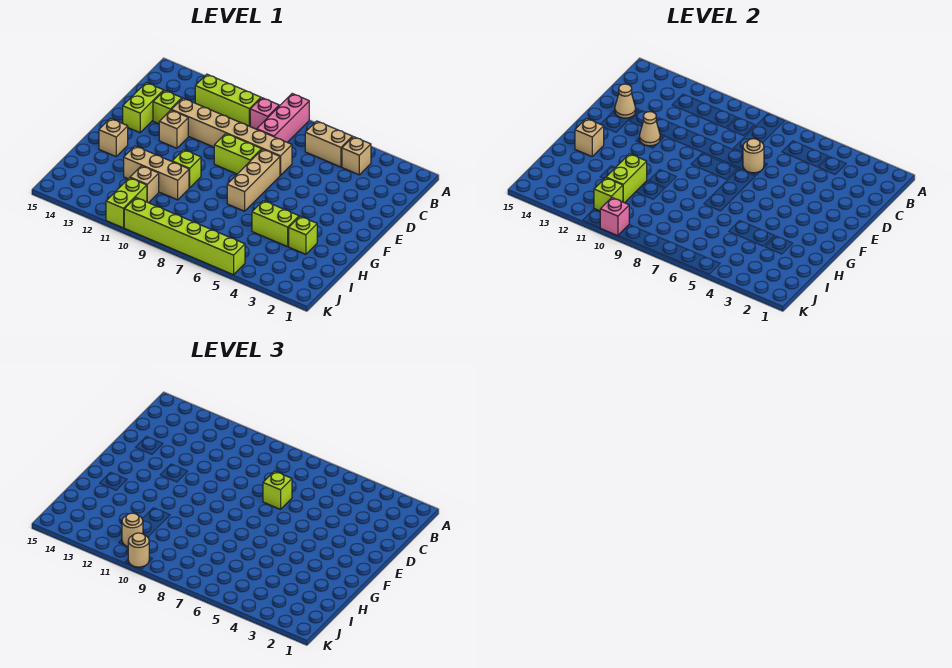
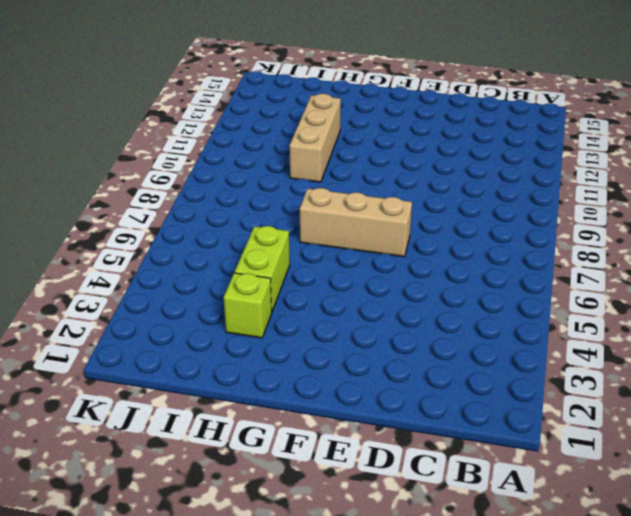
none -> pink 1x3 brick [257,94,309,142]
none -> tan 1x1 brick [342,137,371,175]
none -> tan 1x2 brick [305,121,353,167]

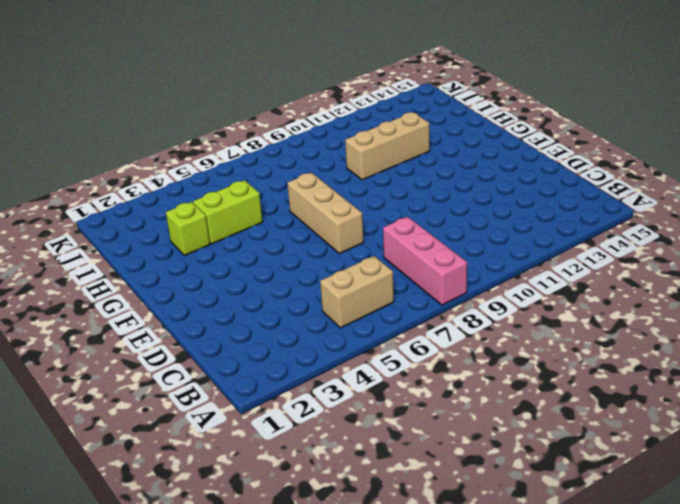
none -> tan 1x1 brick [342,137,371,175]
none -> pink 1x1 brick [250,98,279,129]
none -> lime 1x3 brick [195,74,261,126]

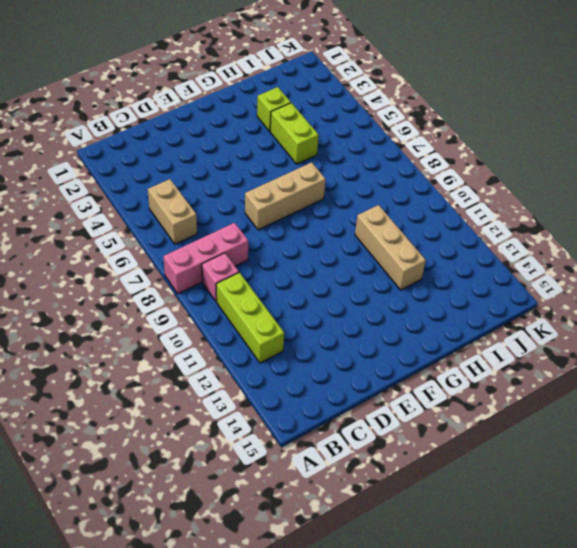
none -> tan 1x1 brick [342,137,371,175]
none -> tan 1x6 brick [172,98,292,175]
none -> lime 1x1 brick [153,90,182,124]

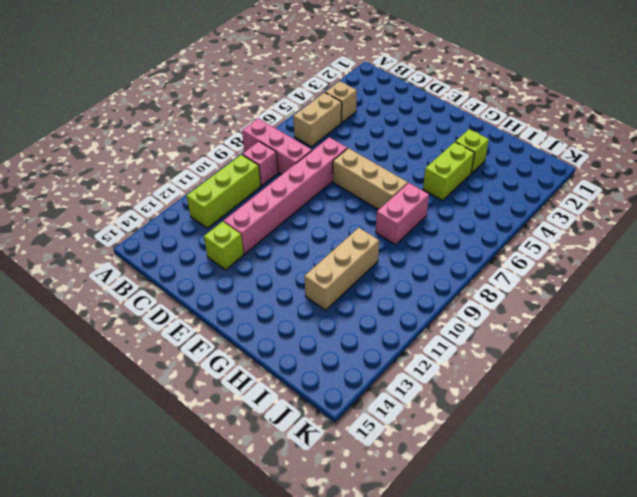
pink 1x6 brick [224,137,347,254] -> tan 1x6 brick [172,98,292,175]
pink 1x2 brick [376,183,429,245] -> none
none -> lime 1x2 brick [123,83,164,133]
none -> lime 1x2 brick [214,134,262,174]
none -> tan 1x1 brick [159,110,188,148]

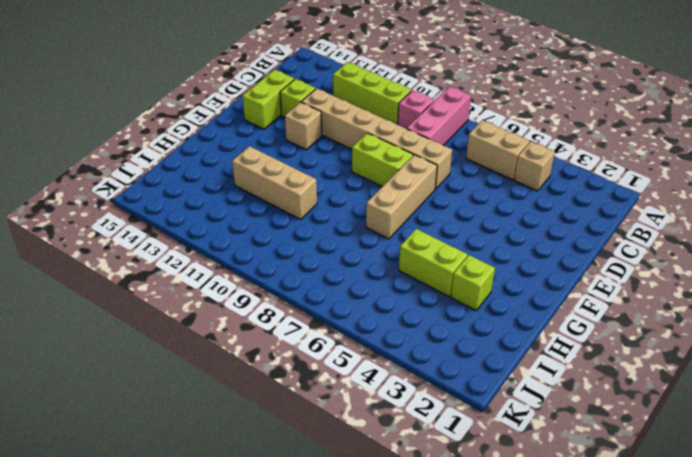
none -> lime 1x1 brick [172,150,201,188]
none -> tan 1x1 brick [99,118,128,156]
none -> tan 1x1 brick [130,166,159,203]

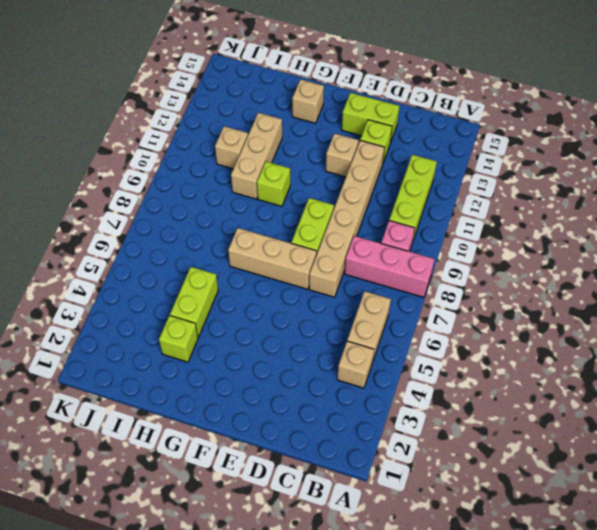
none -> lime 1x2 brick [106,178,147,228]
none -> lime 1x6 brick [124,198,245,275]
none -> tan 1x1 round brick [743,139,764,173]

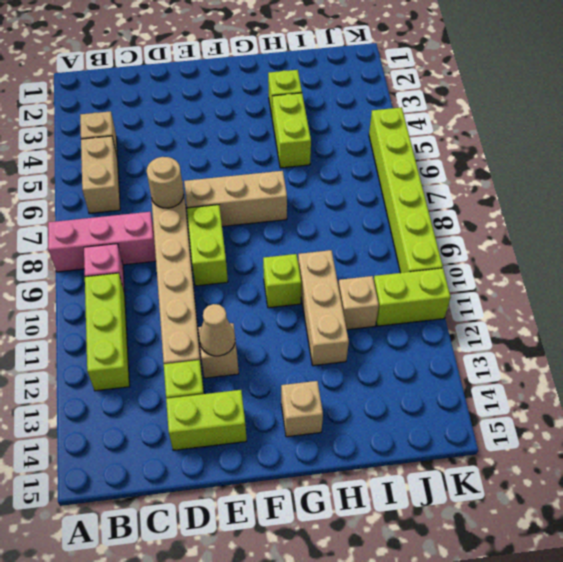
none -> tan 1x1 cone [615,84,636,118]
none -> tan 1x1 brick [575,118,604,156]
none -> lime 1x2 brick [606,154,647,203]

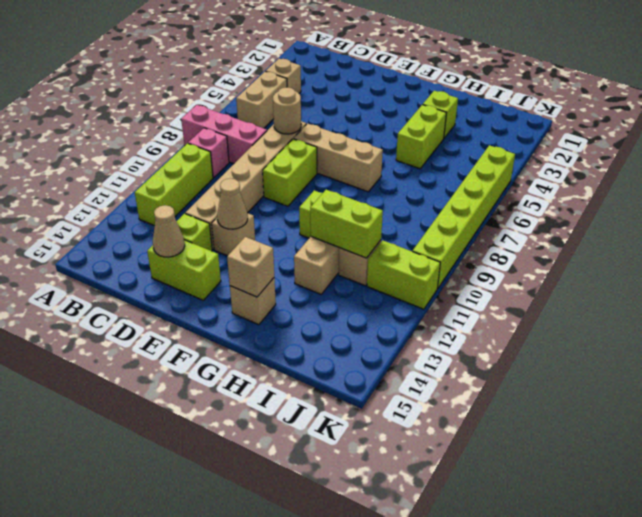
none -> lime 1x1 brick [594,178,623,211]
none -> pink 1x1 brick [600,198,629,236]
none -> lime 1x1 brick [263,471,292,509]

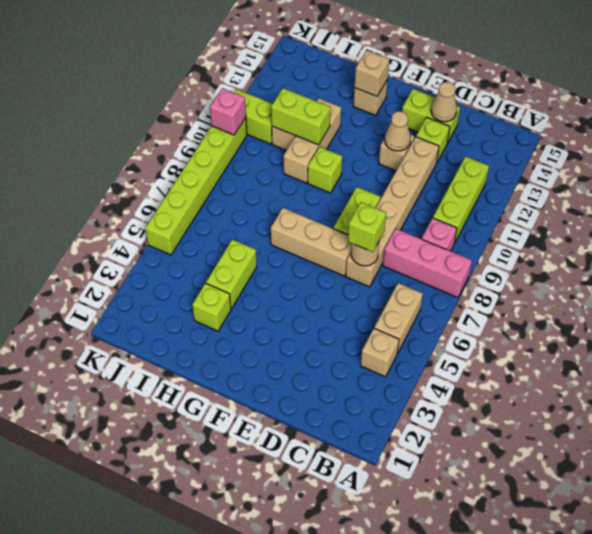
none -> lime 1x1 brick [594,178,623,211]
none -> tan 1x1 round brick [122,513,143,547]
none -> tan 1x1 round brick [128,533,149,567]

